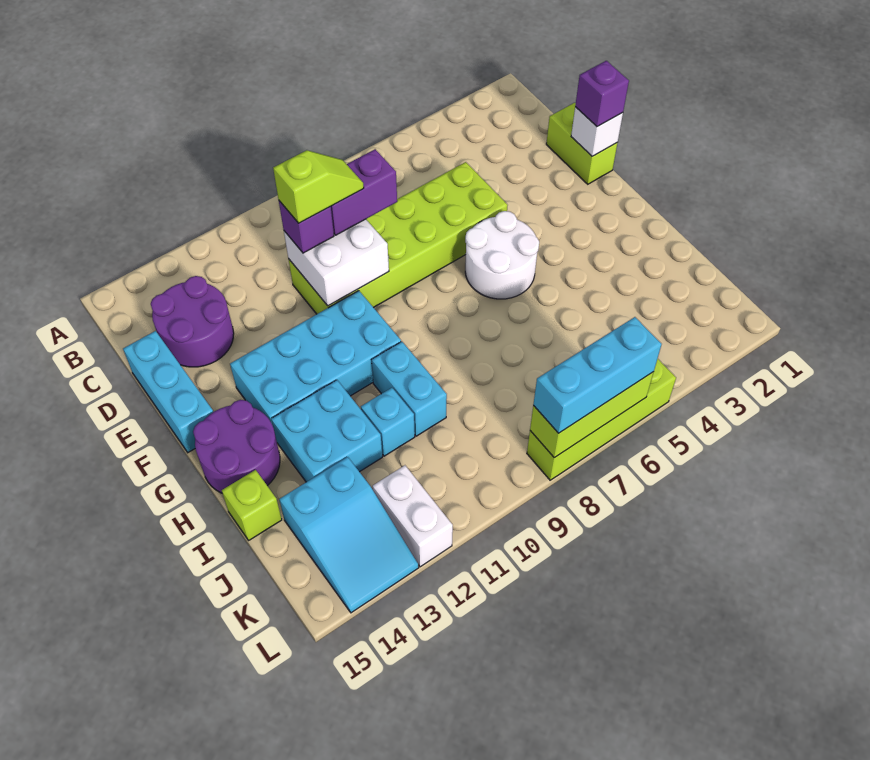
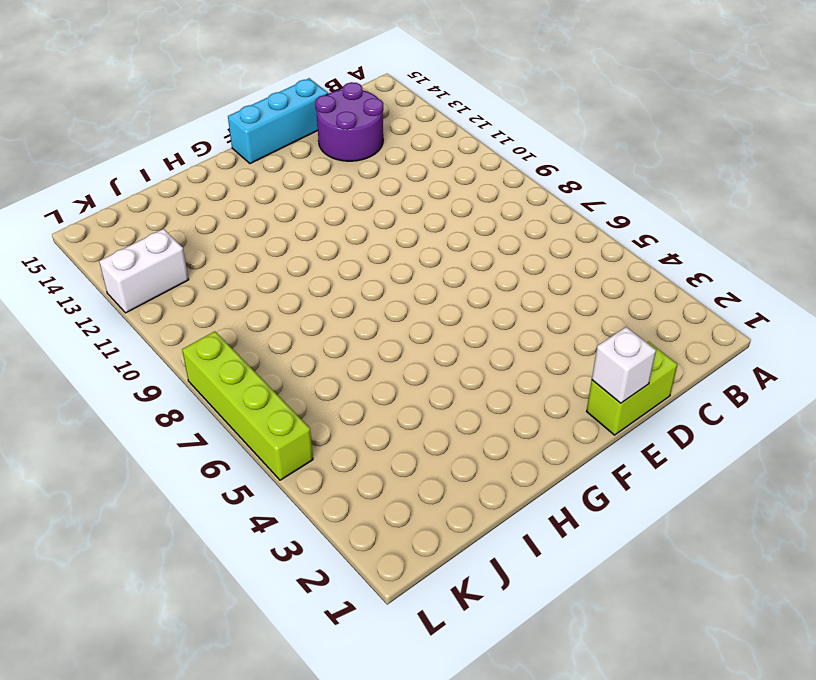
none -> lime 2x6 brick [289,162,508,314]
none -> white 2x2 round brick [465,211,539,299]
none -> cyan 2x4 brick [230,291,401,423]

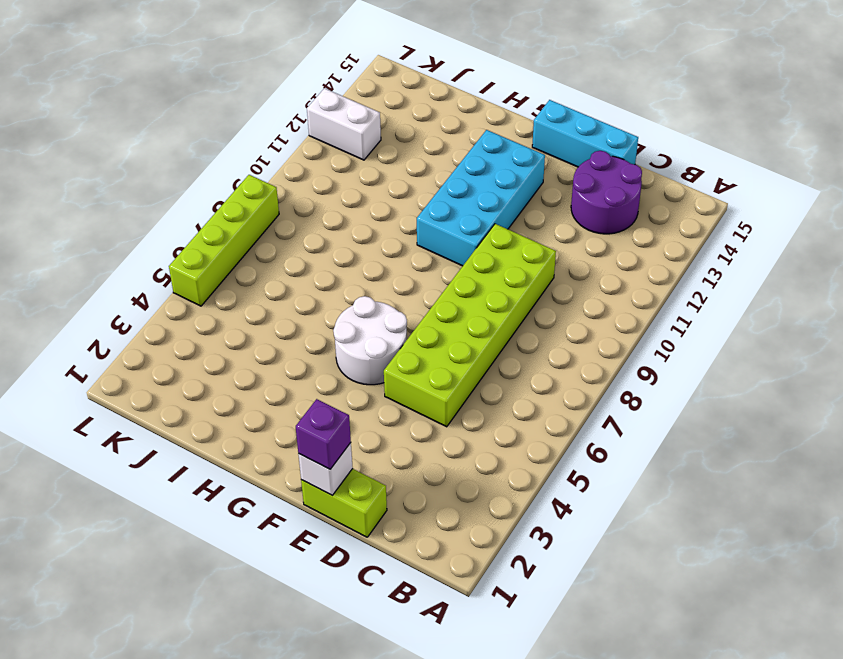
none -> purple 2x2 round brick [193,400,280,493]
none -> cyan 1x2 brick [372,342,447,436]
none -> cyan 2x2 brick [271,380,382,482]

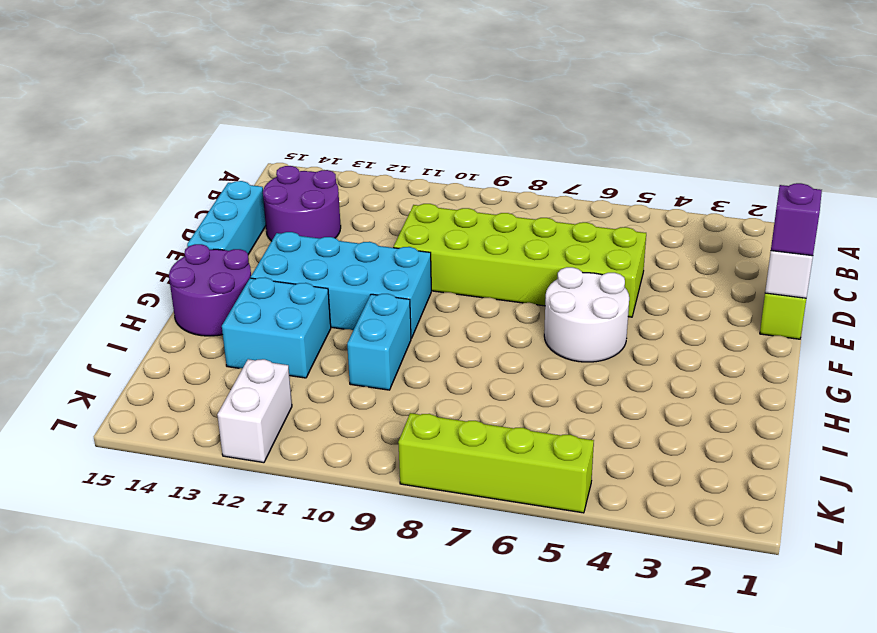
none -> cyan 1x1 brick [361,388,415,456]
none -> lime 1x1 brick [222,470,282,541]
none -> cyan 2x3 slope [279,457,419,613]

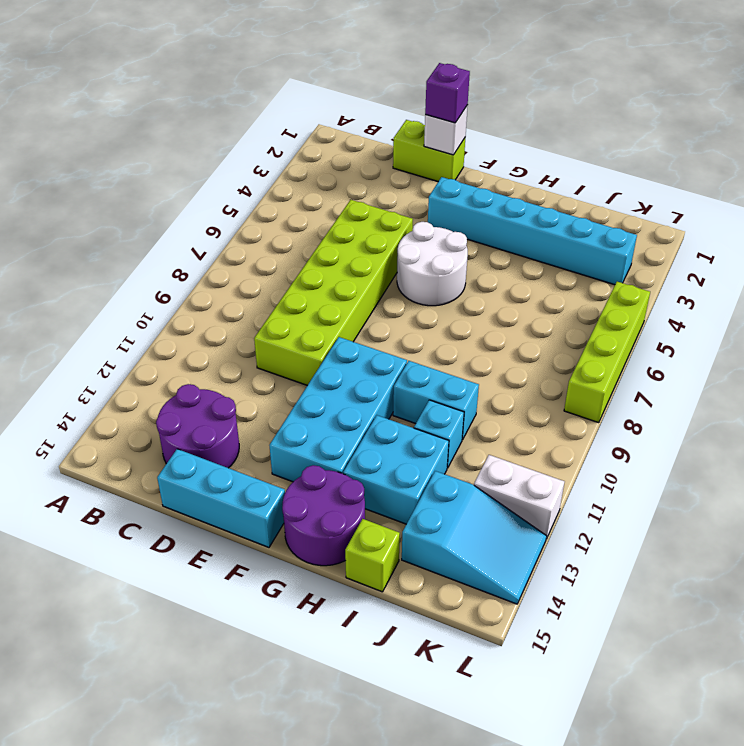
cyan 1x6 brick [428,177,637,285] -> none
none -> white 2x2 brick [284,219,389,306]
none -> lime 1x3 brick [530,372,653,458]
none -> purple 1x2 brick [330,149,397,235]

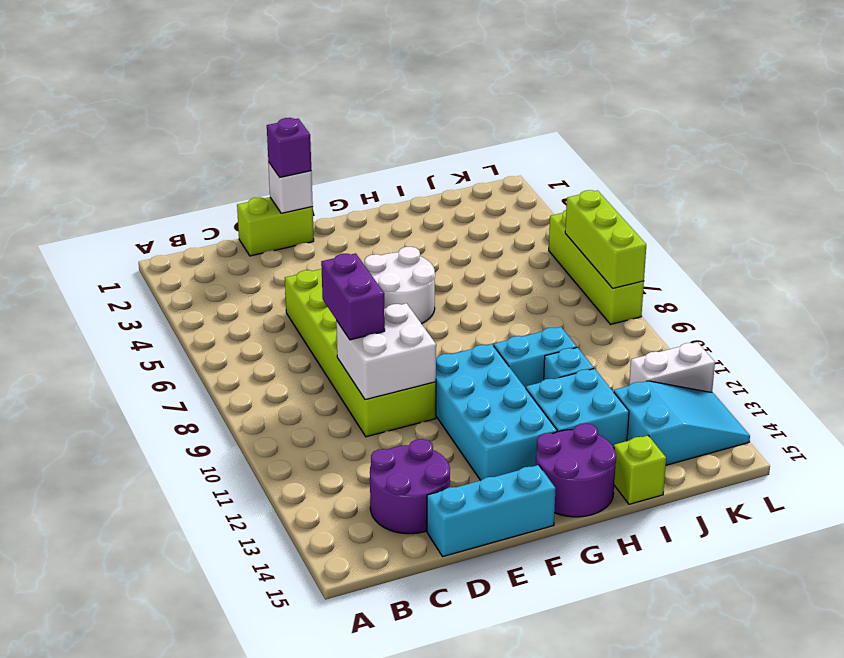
none -> purple 1x1 brick [279,201,334,253]
none -> cyan 1x3 brick [533,317,662,433]
none -> lime 1x2 slope [273,150,364,223]

